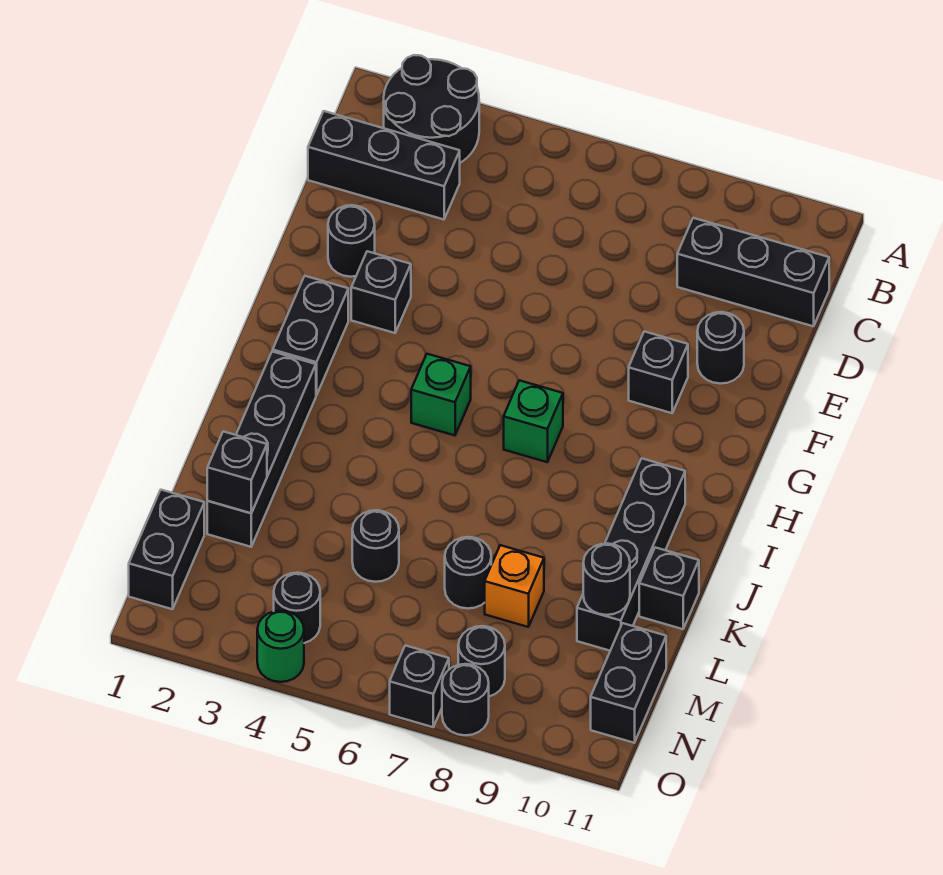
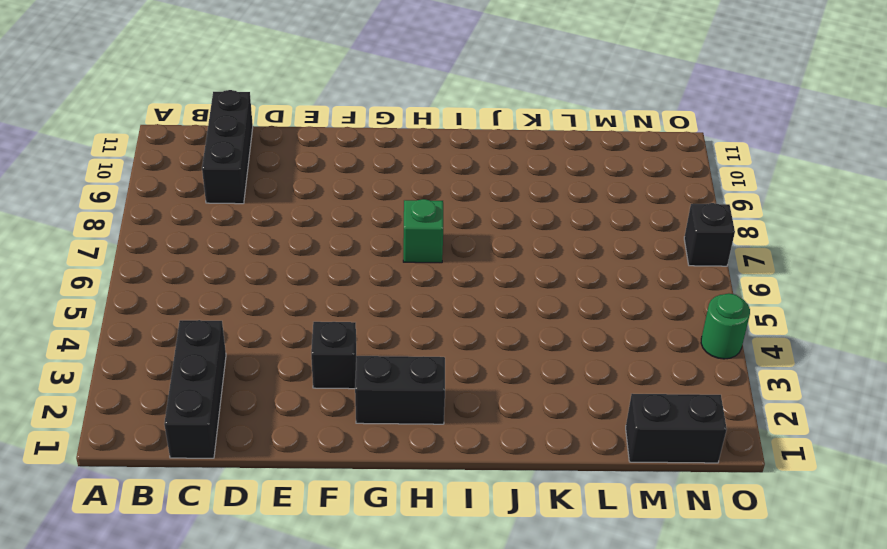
none -> black 2x2 round brick [384,55,479,163]
none -> black 1x1 round brick [328,205,375,277]
none -> black 1x1 round brick [697,312,744,384]

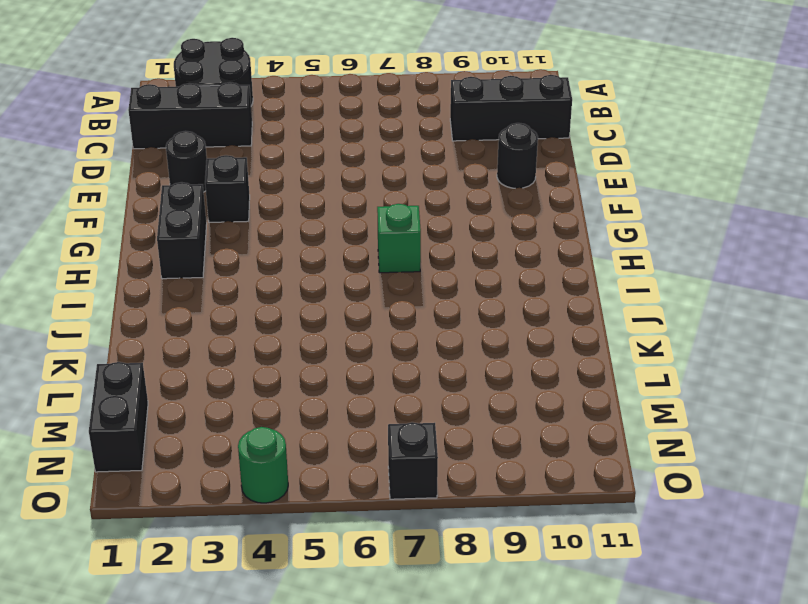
none -> black 1x1 brick [629,331,688,413]
none -> green 1x1 brick [411,354,471,435]
none -> black 1x4 brick [207,351,316,547]

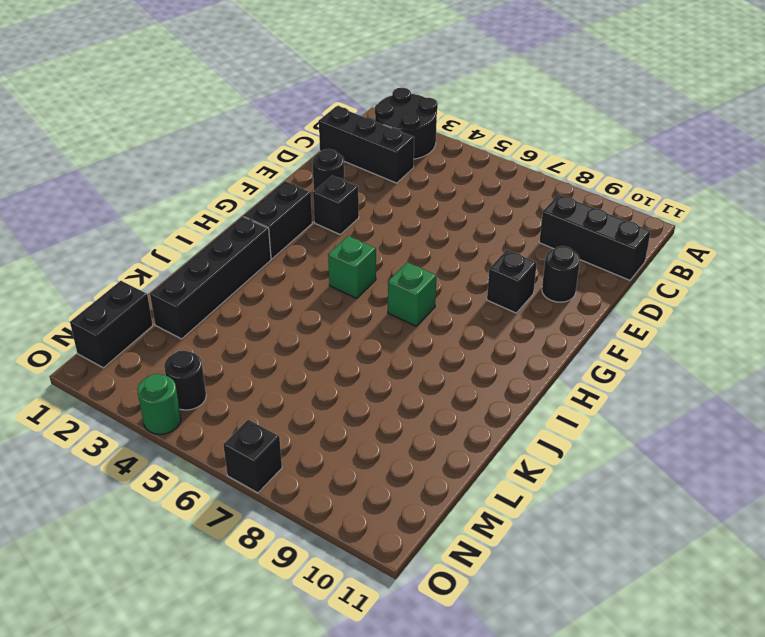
none -> black 1x4 brick [577,458,685,651]
none -> black 1x1 brick [639,547,699,629]
none -> black 1x1 round brick [352,510,399,582]

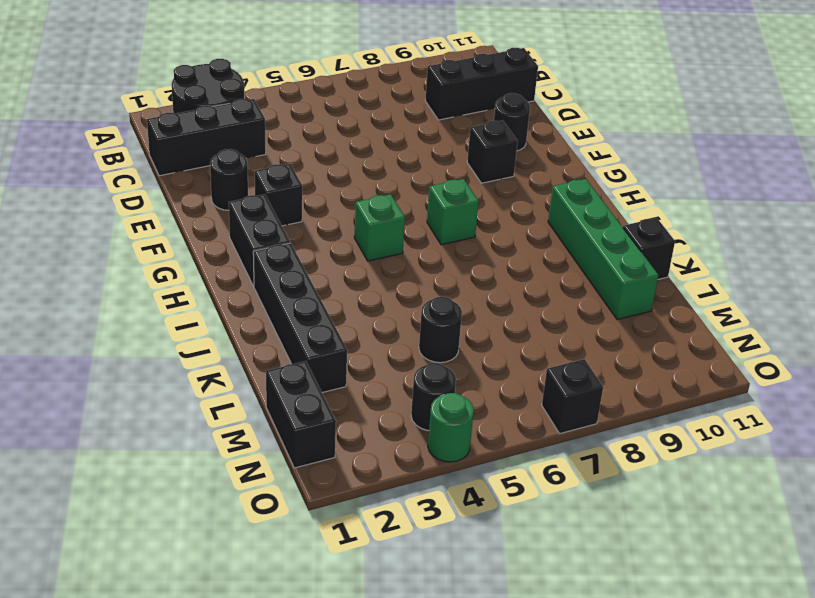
green 1x4 brick [548,179,658,320] -> black 1x4 brick [577,458,685,651]
none -> black 1x1 round brick [445,537,491,609]
none -> orange 1x1 brick [485,545,544,627]
none -> black 1x2 brick [591,623,666,743]

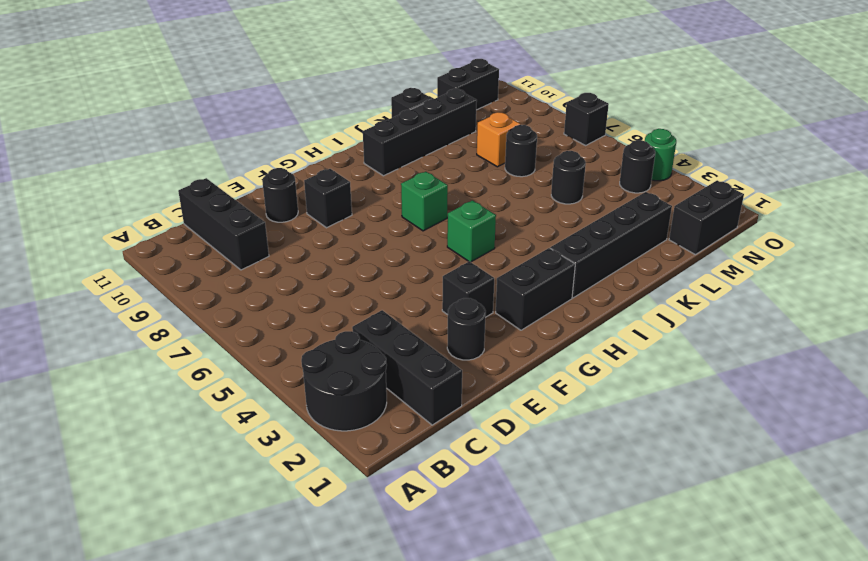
none -> black 1x1 round brick [458,626,505,696]
none -> black 1x1 round brick [442,664,489,735]
none -> black 1x1 brick [207,431,267,513]

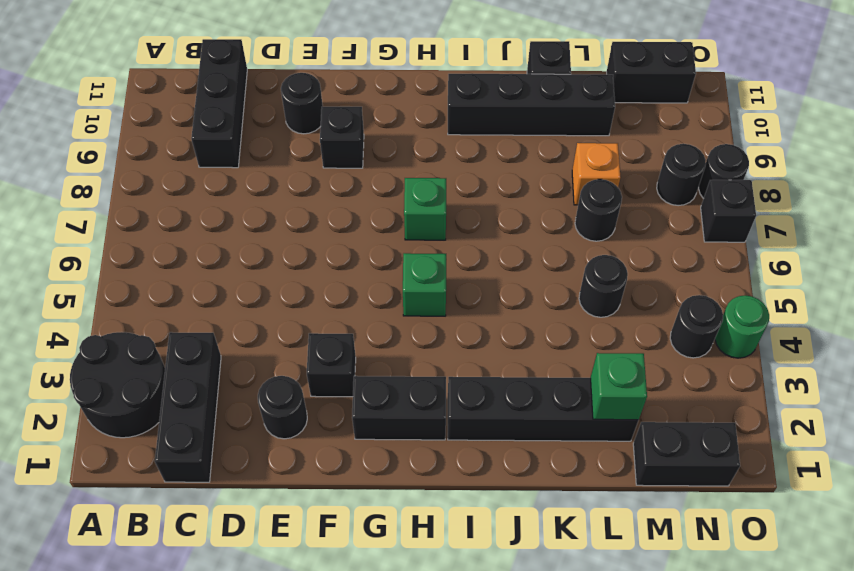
green 1x1 brick [591,353,647,420] -> black 1x1 brick [207,431,267,513]
none -> black 1x1 round brick [583,543,630,615]

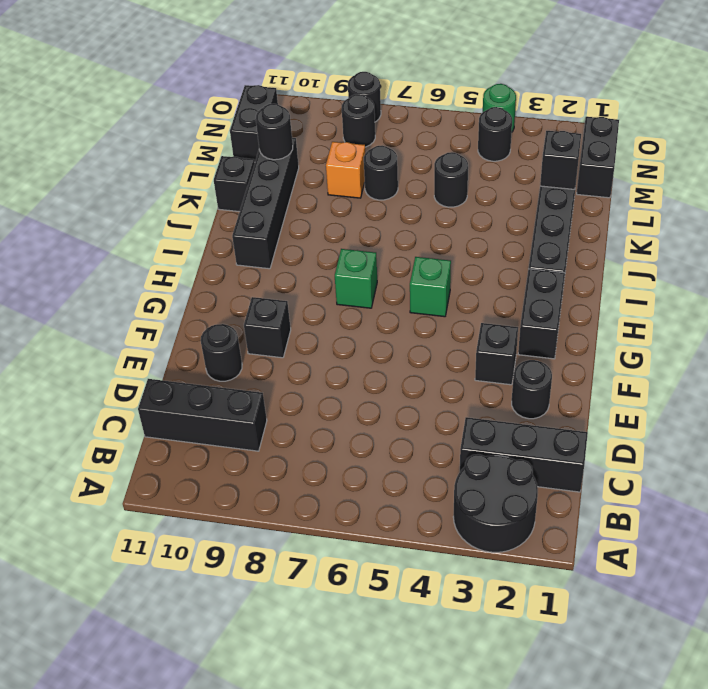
none -> black 1x1 brick [390,645,449,727]

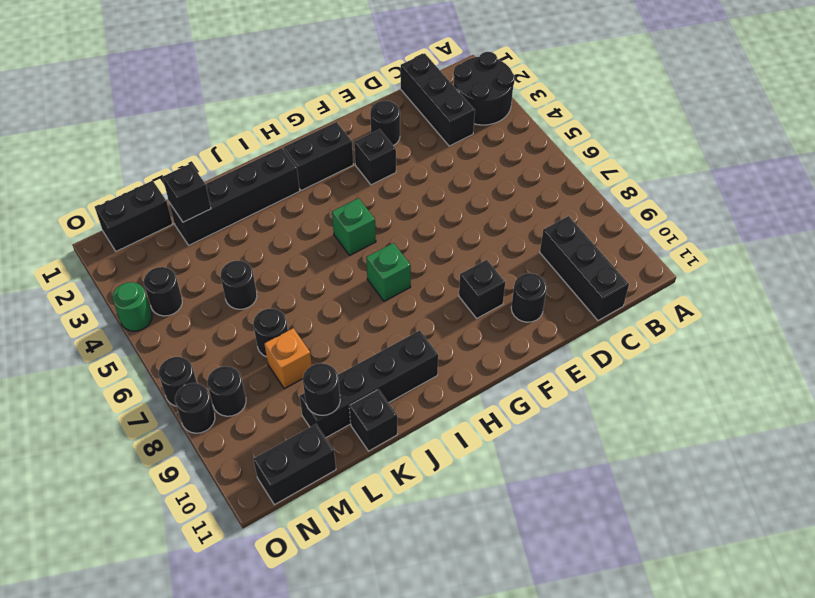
black 1x1 round brick [159,357,197,406] -> black 1x1 brick [390,645,449,727]

